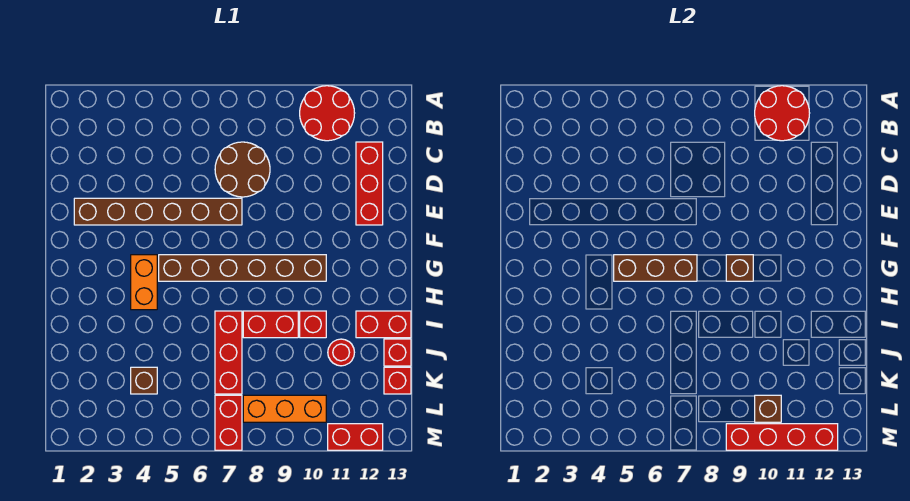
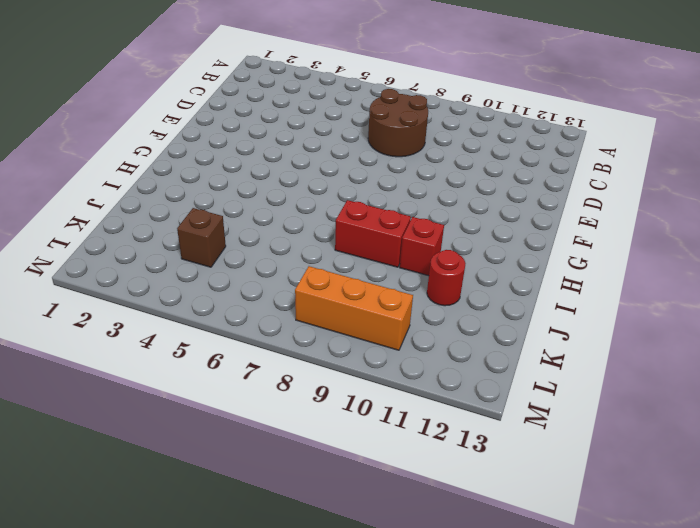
none -> red 2x2 round brick [300,86,355,141]
none -> red 1x3 brick [356,142,383,225]
none -> brown 1x6 brick [74,198,242,225]

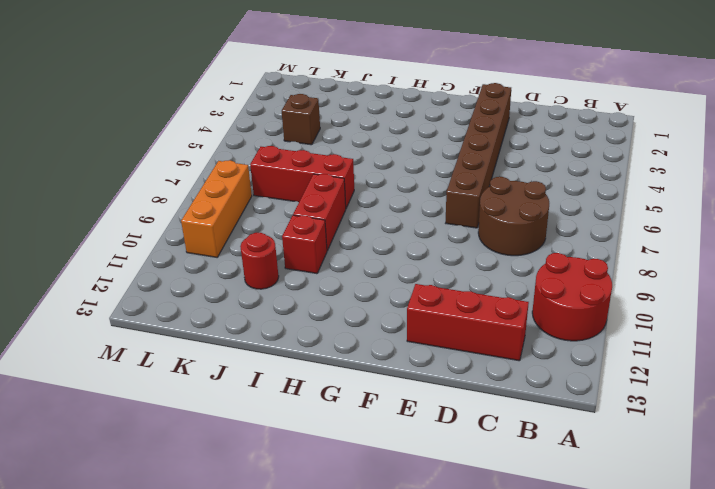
none -> orange 1x2 brick [131,255,157,310]
none -> brown 1x6 brick [159,255,326,281]
none -> red 1x2 brick [356,311,411,338]

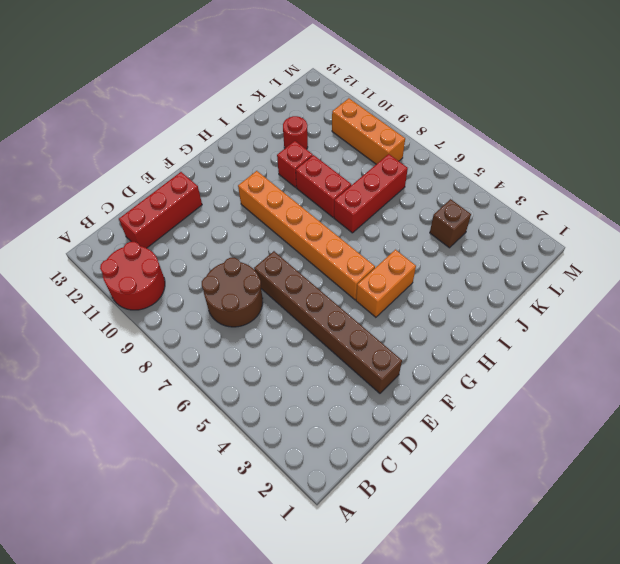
orange 1x6 brick [238,171,375,300] -> brown 1x6 brick [159,255,326,281]
none -> red 1x2 brick [356,311,411,338]
none -> red 1x1 brick [384,339,411,366]
none -> red 1x1 brick [384,367,411,394]

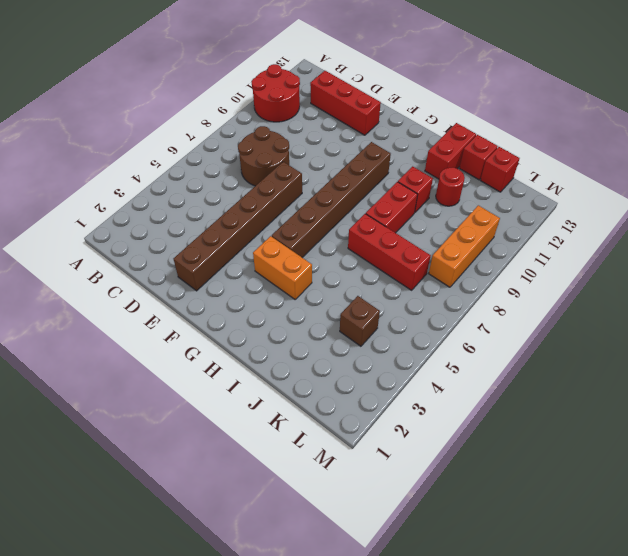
none -> red 1x2 brick [215,395,242,450]
none -> red 1x2 brick [328,424,383,450]
none -> red 2x2 round brick [755,86,810,141]

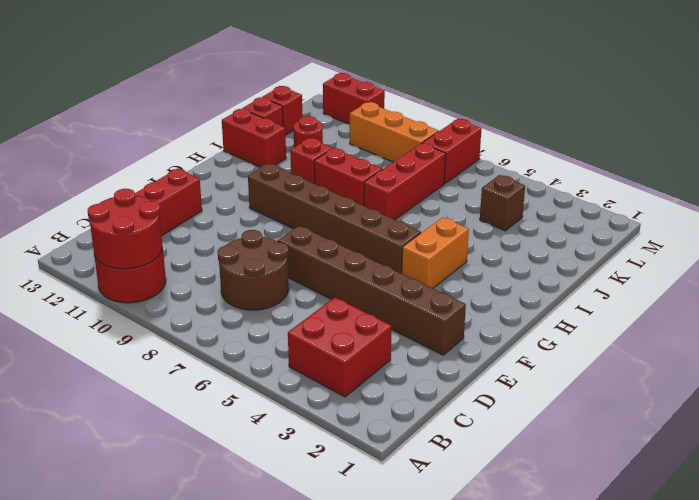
red 2x2 brick [288,297,392,397] -> none
none -> brown 1x3 brick [614,255,697,281]
none -> brown 1x1 brick [726,255,753,281]
none -> brown 1x1 brick [755,395,781,422]

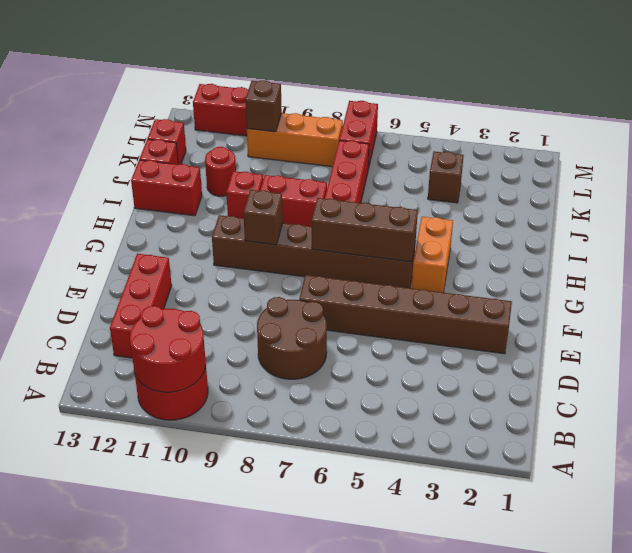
none -> red 1x4 brick [726,424,838,450]

